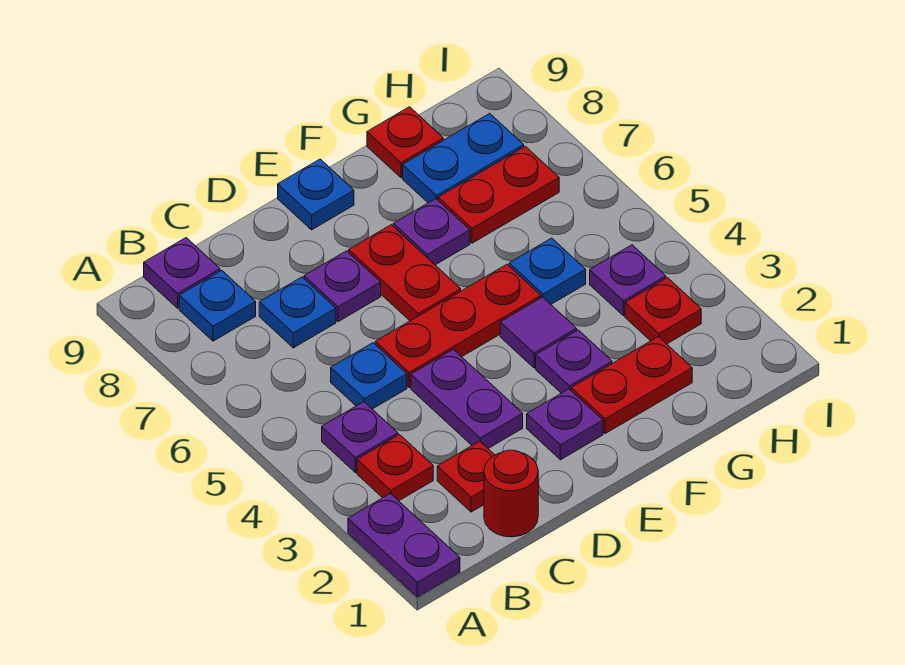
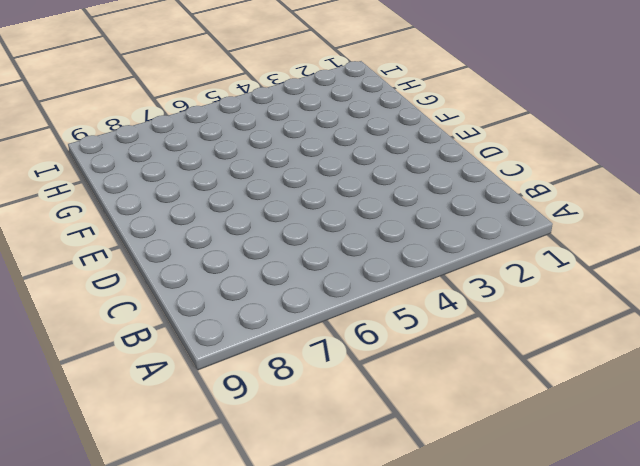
none -> purple 1x2 plate [348,494,460,597]
none -> red 1x1 plate [357,435,433,501]
none -> purple 1x1 plate [322,402,398,472]

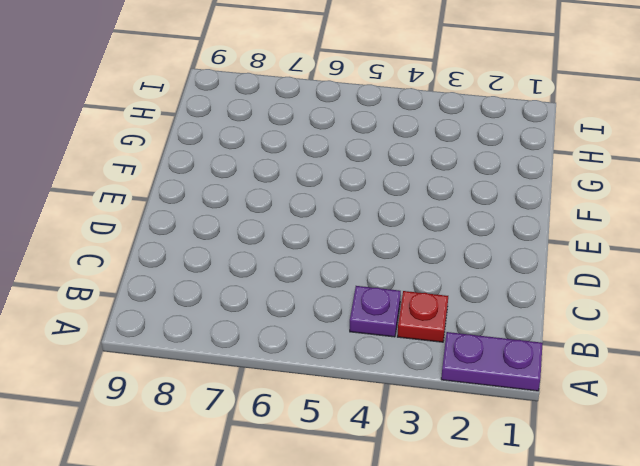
none -> blue 1x1 plate [179,270,256,341]
none -> purple 1x1 plate [144,238,220,308]
none -> red 1x1 round brick [484,450,538,537]

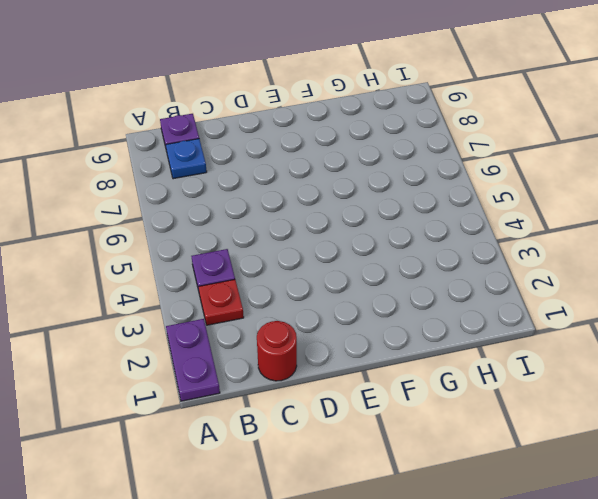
none -> red 1x1 plate [437,441,494,512]
none -> blue 1x1 plate [331,343,407,409]
none -> blue 1x1 plate [259,277,336,348]

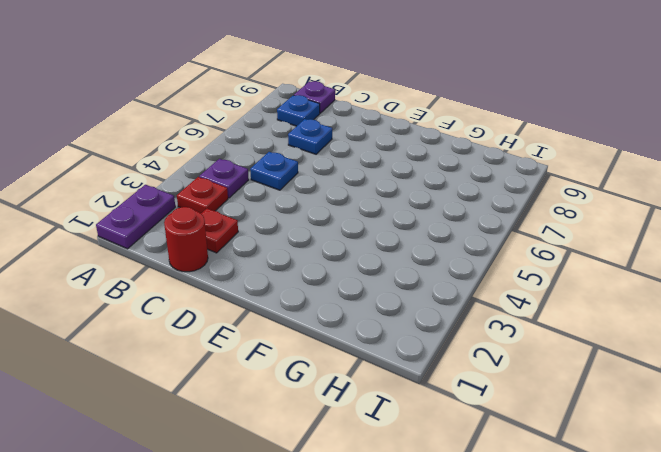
none -> purple 1x2 plate [411,349,523,448]
none -> red 1x3 plate [375,264,541,387]
none -> purple 1x1 plate [304,251,381,322]

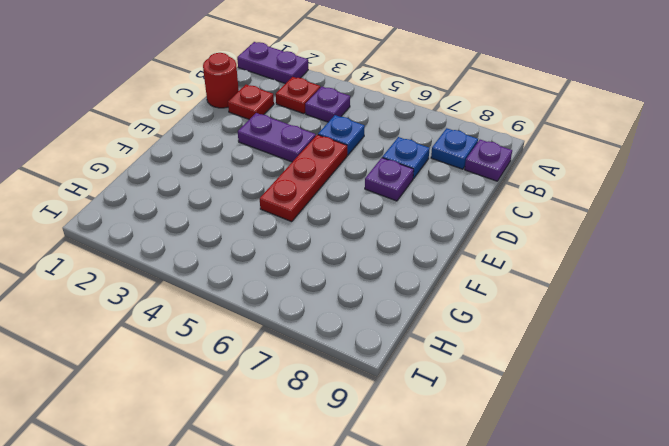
none -> purple 1x1 plate [527,389,603,460]
none -> red 1x2 plate [349,225,461,321]
none -> blue 1x1 plate [278,159,354,230]

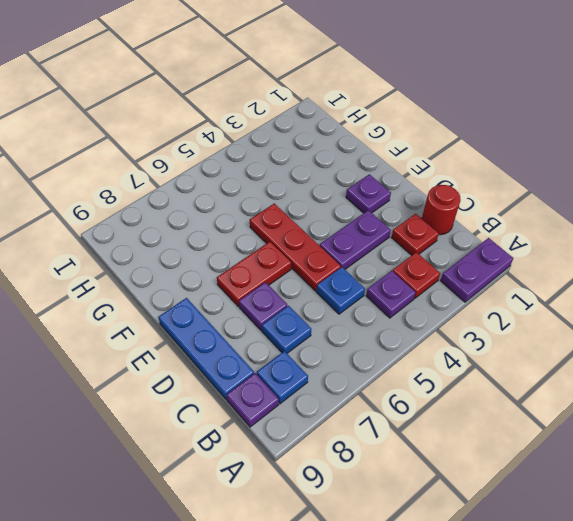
blue 1x3 plate [158,298,254,399] -> blue 1x1 plate [278,159,354,230]
none -> red 1x2 plate [571,337,692,434]
none -> purple 1x1 plate [536,330,612,393]
none -> purple 1x1 tile [500,297,577,368]

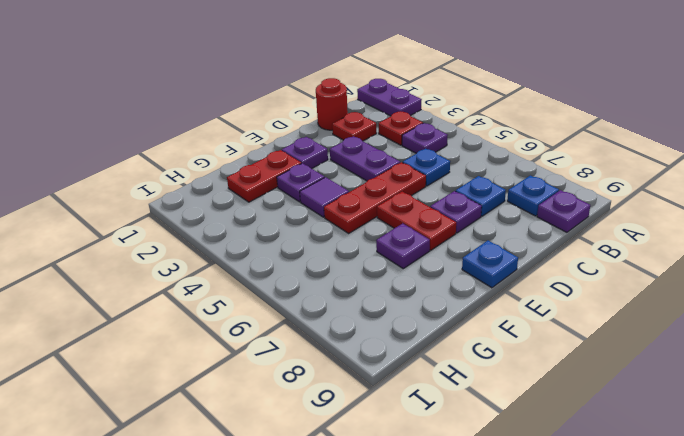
none -> blue 1x1 plate [509,238,586,304]
none -> red 1x2 plate [438,146,559,243]
none -> blue 1x2 plate [403,113,524,203]

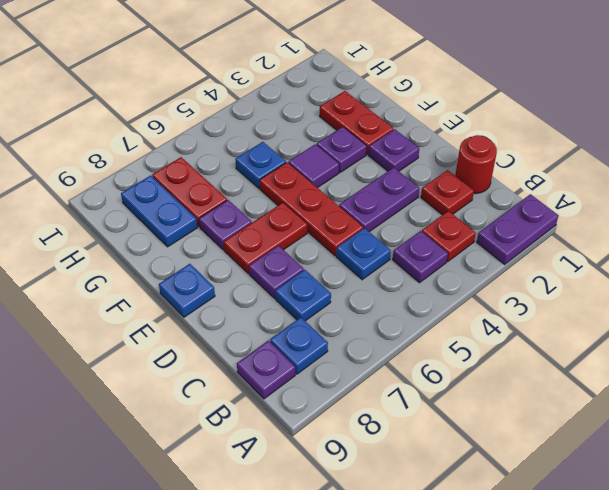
none -> red 1x1 plate [367,107,443,177]
none -> red 1x1 plate [625,278,701,344]
none -> purple 1x1 plate [590,245,666,316]

